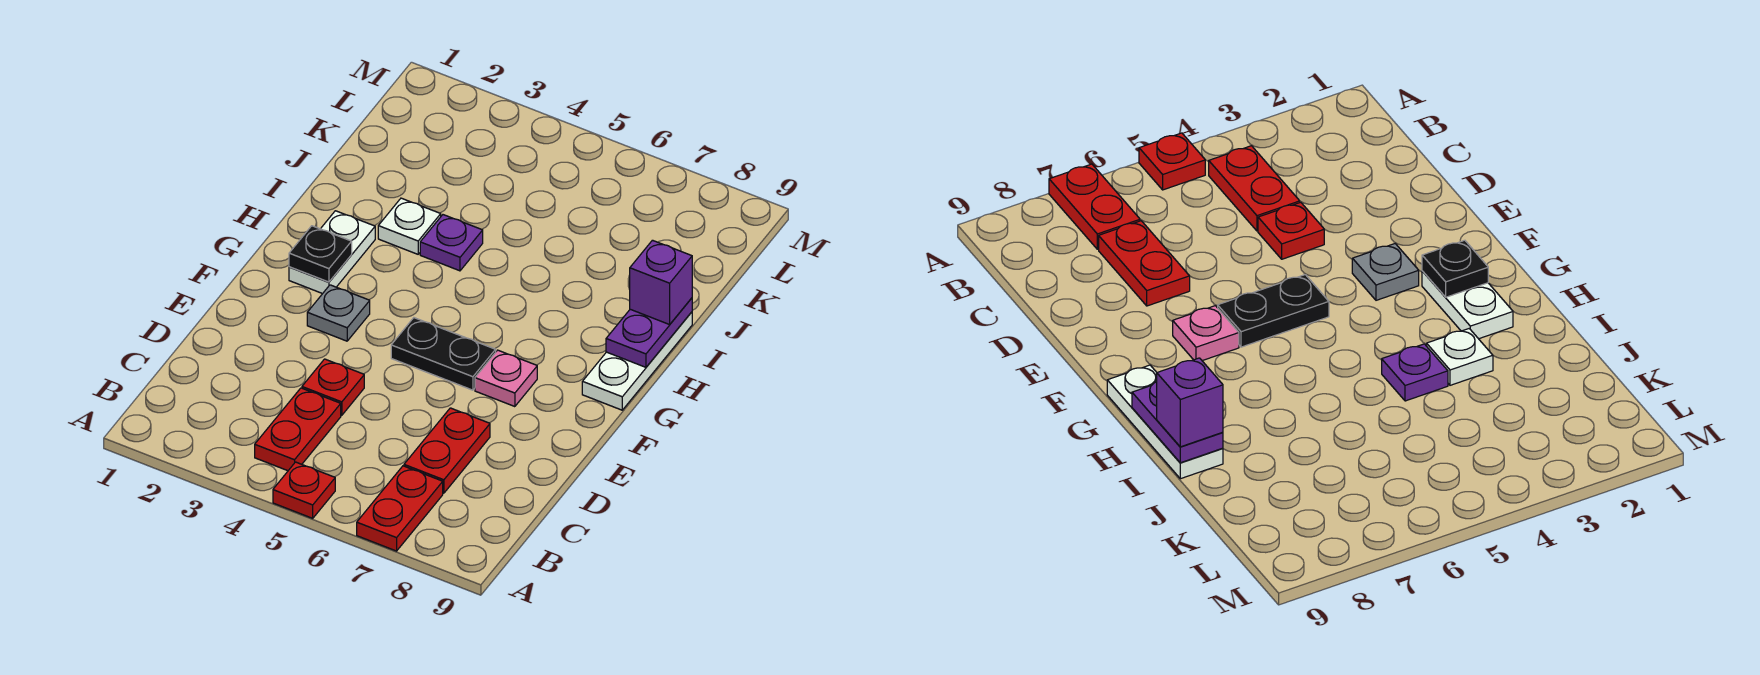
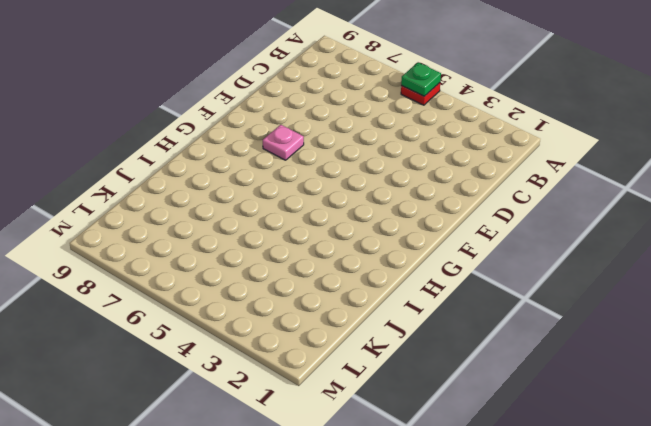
green 1x1 plate [401,63,441,96] -> none
none -> red 1x2 plate [357,466,443,551]
none -> red 1x2 plate [255,388,341,471]
none -> red 1x2 plate [404,408,490,493]

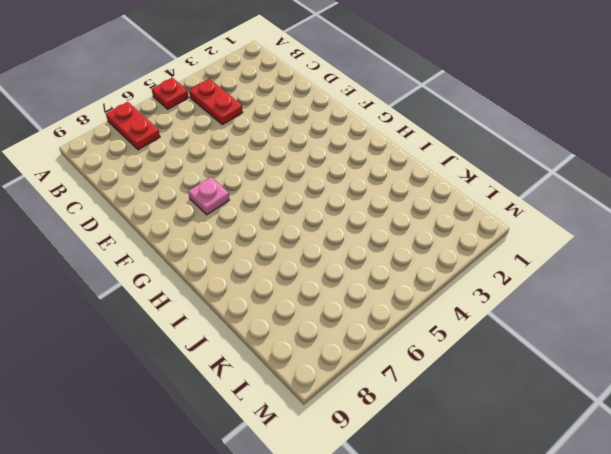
none -> red 1x2 plate [404,408,490,493]
none -> red 1x1 plate [302,359,364,415]
none -> grey 1x1 plate [307,285,370,341]

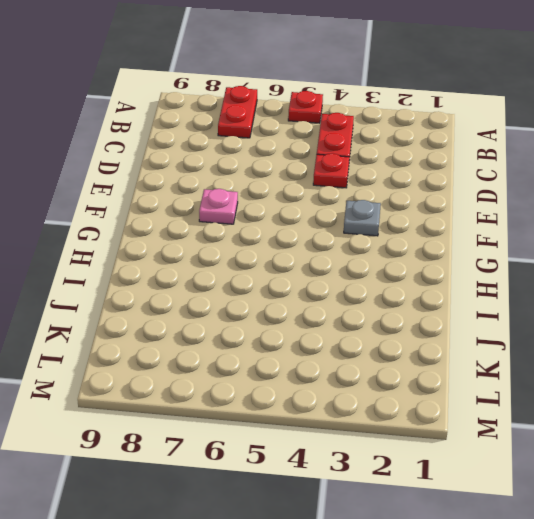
none -> red 1x2 plate [404,408,490,493]
none -> black 1x2 plate [391,318,496,390]
none -> white 1x2 plate [289,211,375,294]

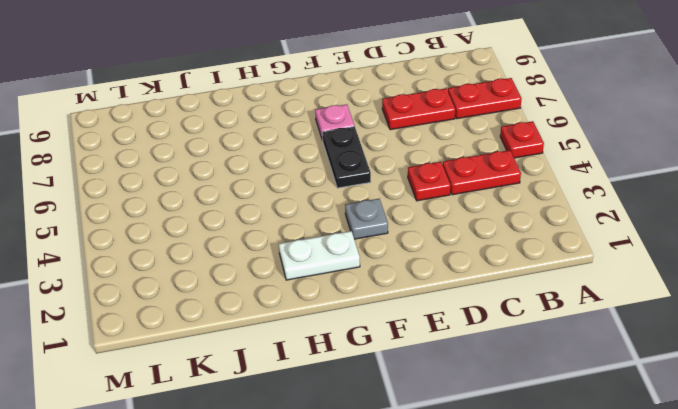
none -> white 1x3 plate [582,312,692,410]
none -> white 1x1 plate [378,198,441,254]
none -> purple 1x1 plate [420,215,483,271]

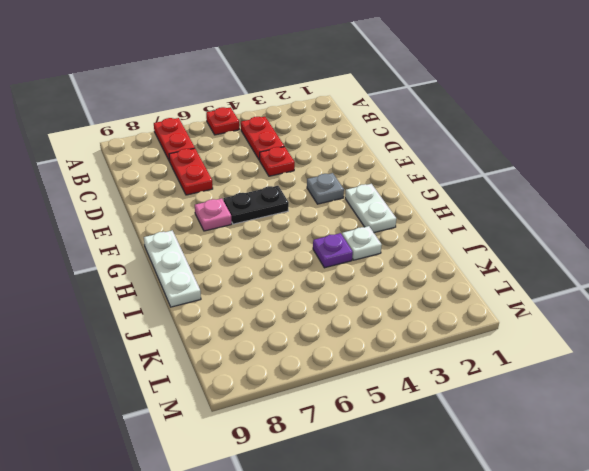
none -> black 1x1 plate [289,226,352,282]
none -> purple 1x2 plate [606,298,692,367]
none -> purple 1x1 brick [630,240,692,324]

